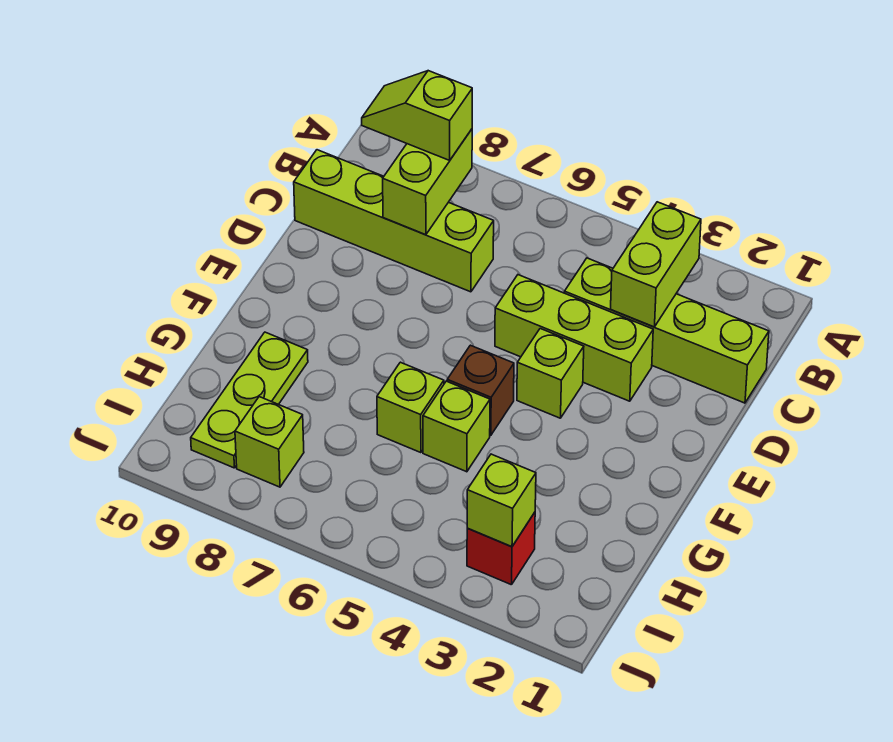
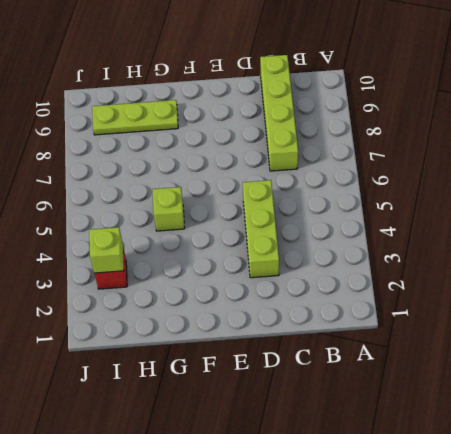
none -> lime 1x4 brick [565,258,769,403]
none -> lime 1x1 brick [517,329,584,418]
none -> brown 1x1 brick [447,345,514,435]

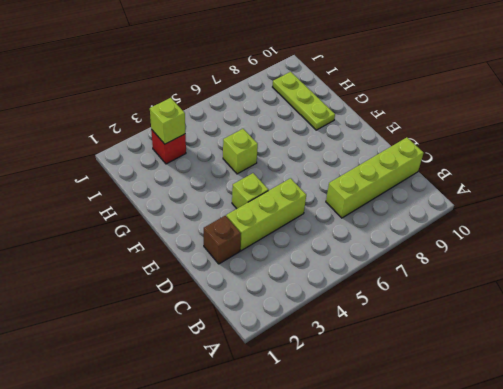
brown 1x1 brick [204,216,241,264] -> brown 1x1 brick moved to [447,345,514,435]
none -> lime 1x4 brick [565,258,769,403]
none -> lime 1x1 brick [377,362,444,453]
none -> lime 1x1 brick [235,397,304,487]

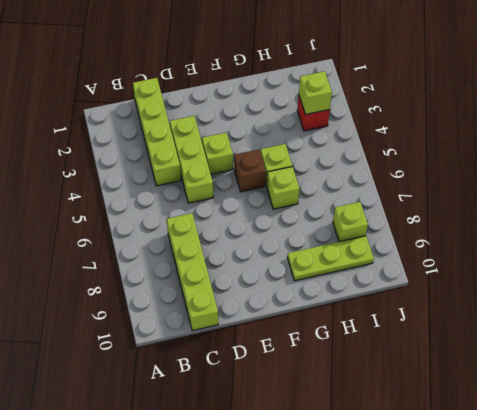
none -> lime 1x2 brick [611,202,701,327]
none -> lime 1x2 brick [383,129,472,235]
none -> lime 1x2 slope [362,71,472,160]

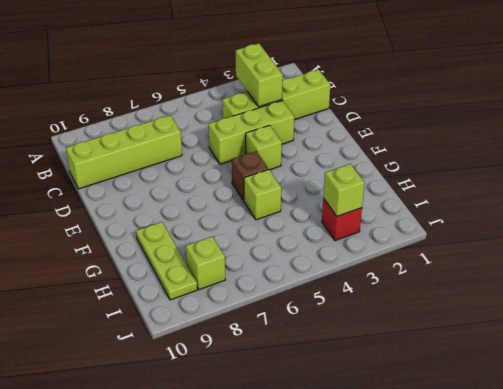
none -> lime 1x1 brick [377,362,444,453]
none -> lime 1x2 brick [383,129,472,235]
none -> lime 1x2 slope [362,71,472,160]

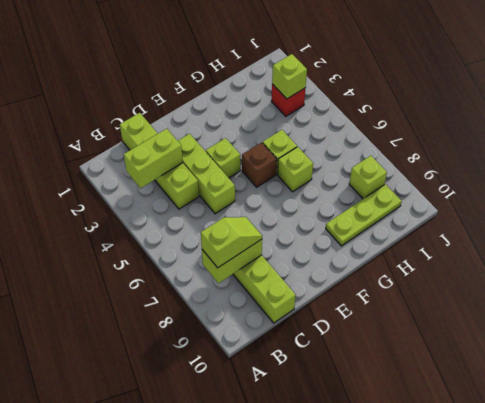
lime 1x2 slope [201,217,262,268] -> lime 1x2 slope turned to [362,71,472,160]

